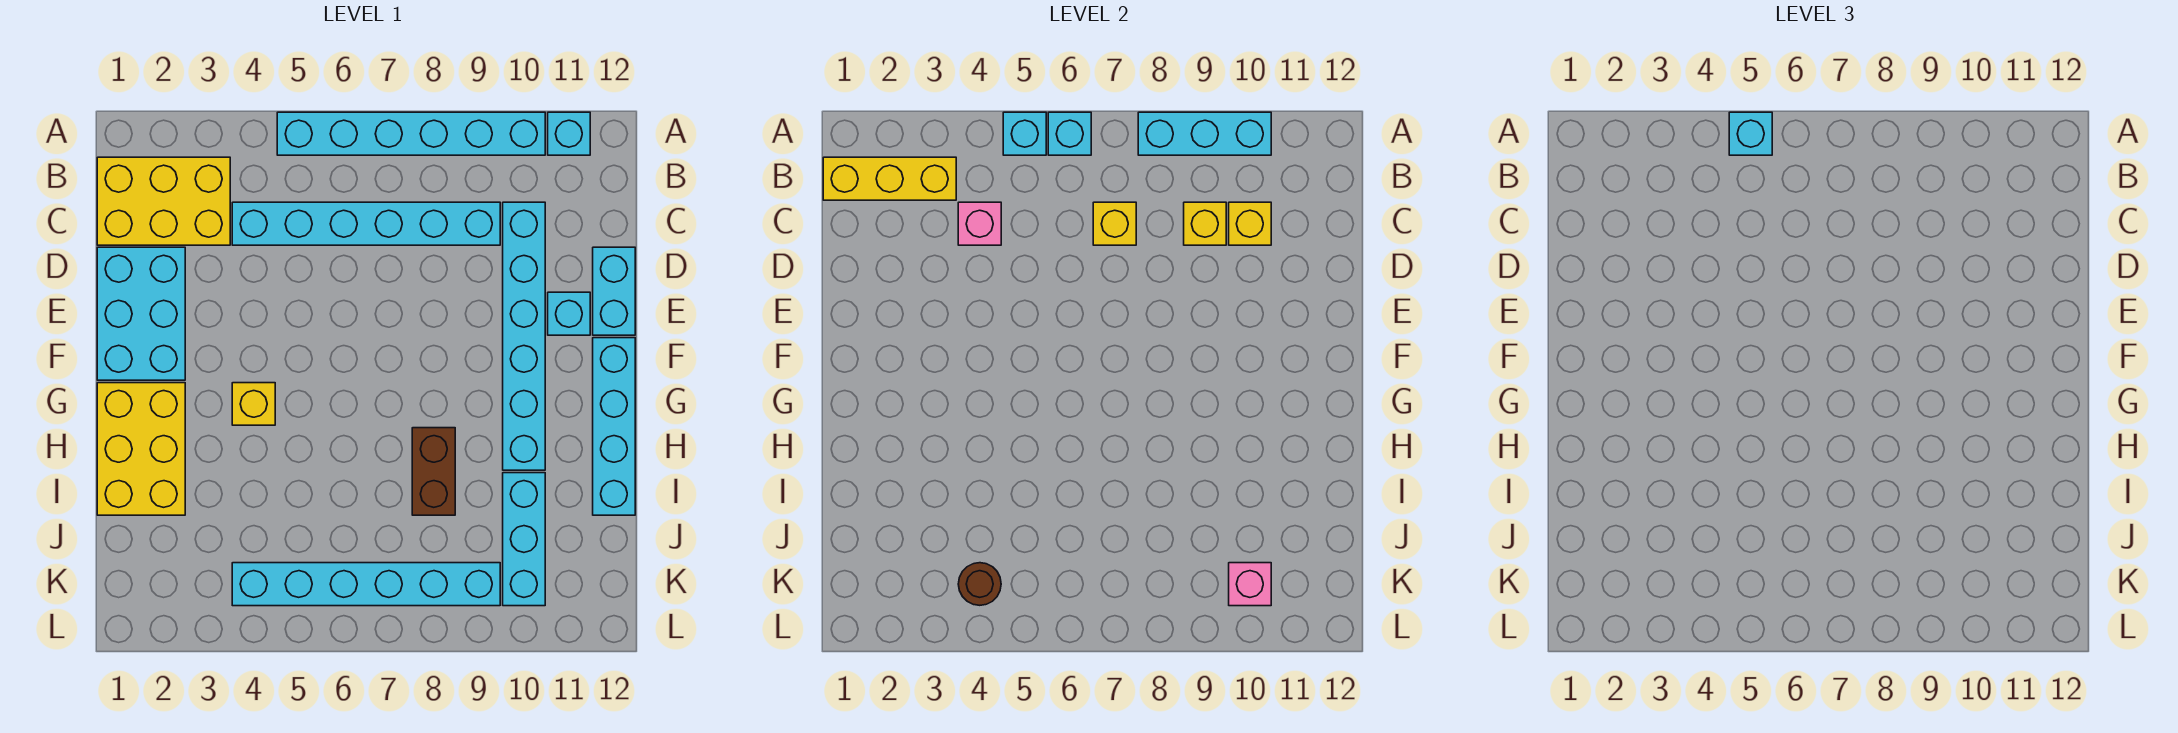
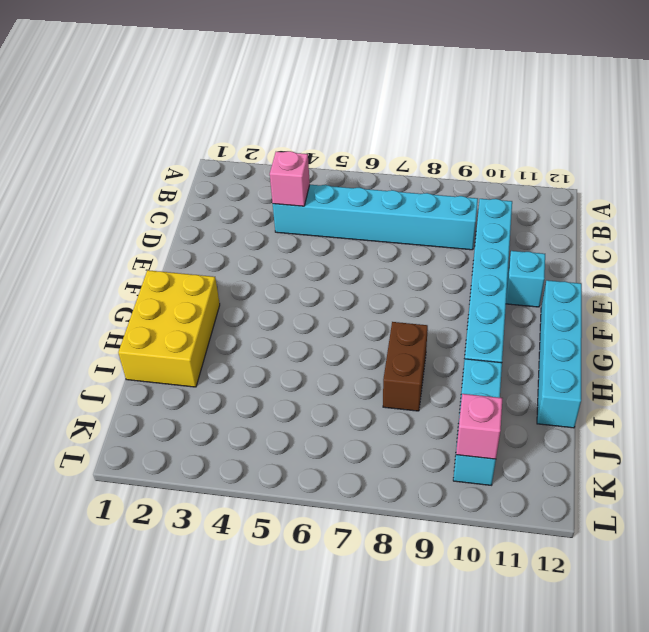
none -> cyan 1x6 brick [277,112,545,155]
none -> cyan 1x1 brick [548,112,590,155]
none -> yellow 2x3 brick [97,157,230,245]

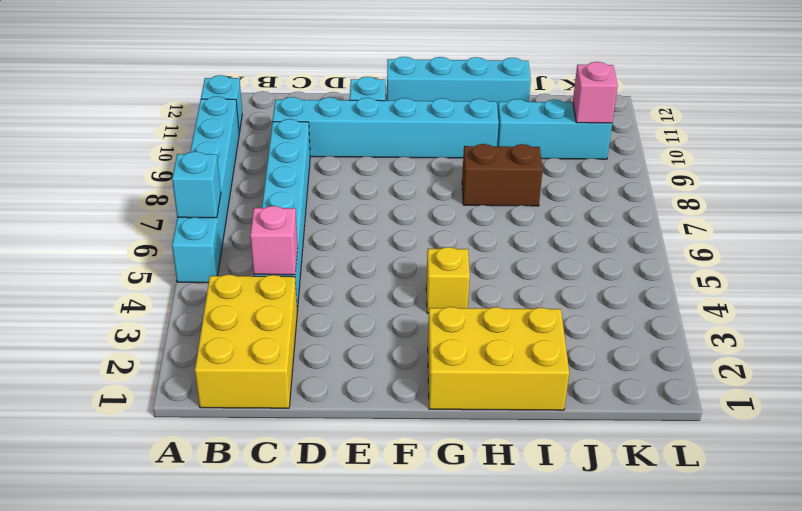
none -> cyan 2x3 brick [97,247,185,380]
none -> cyan 1x2 brick [593,247,635,335]
none -> cyan 1x6 brick [232,563,500,606]

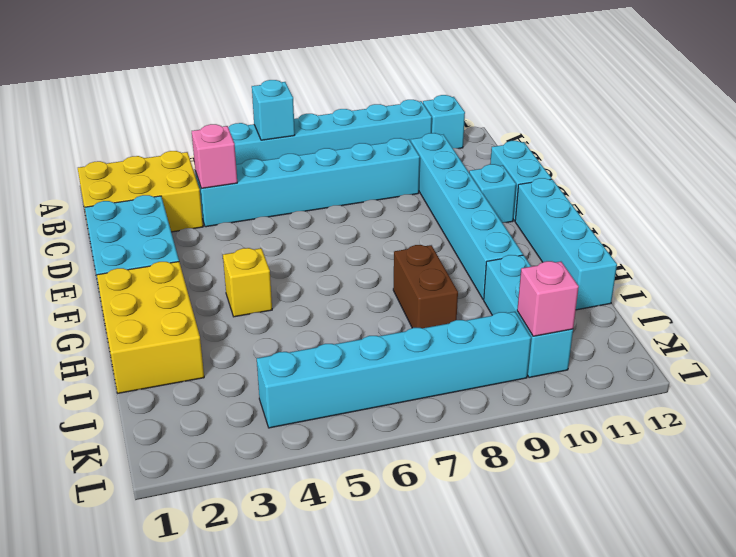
none -> cyan 1x1 brick [1003,112,1046,155]
none -> cyan 1x3 brick [1138,112,1271,155]
none -> yellow 1x3 brick [823,157,956,200]

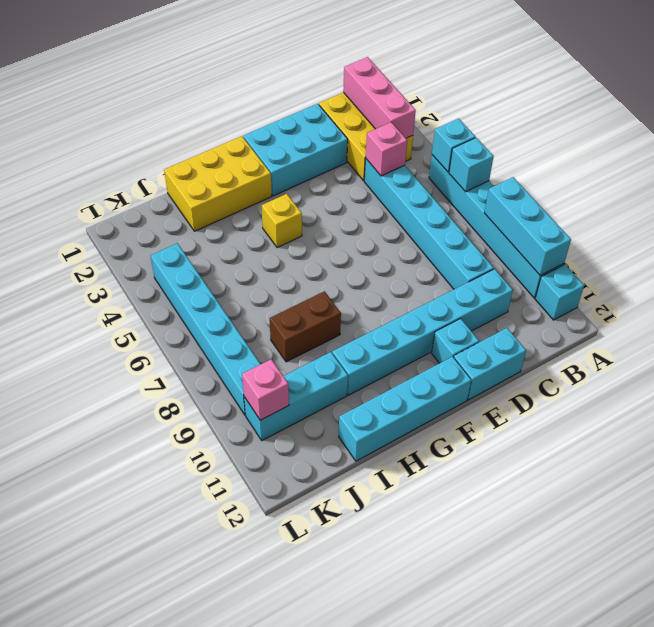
pink 1x3 brick [343,57,416,138] -> yellow 1x3 brick [823,157,956,200]
none -> yellow 1x1 brick [1093,202,1136,245]
none -> yellow 1x1 brick [1184,202,1226,245]
none -> yellow 1x1 brick [1229,202,1271,245]

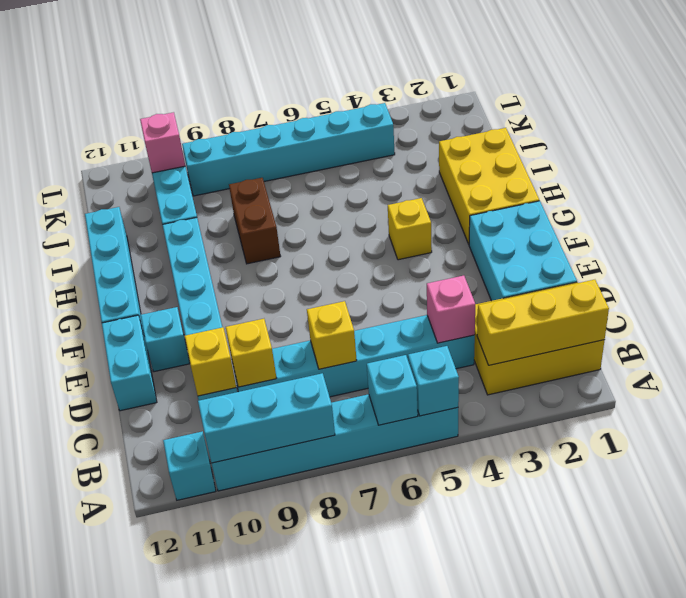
none -> brown 1x1 round brick [958,563,1001,605]
none -> cyan 1x1 brick [1729,112,1772,155]

